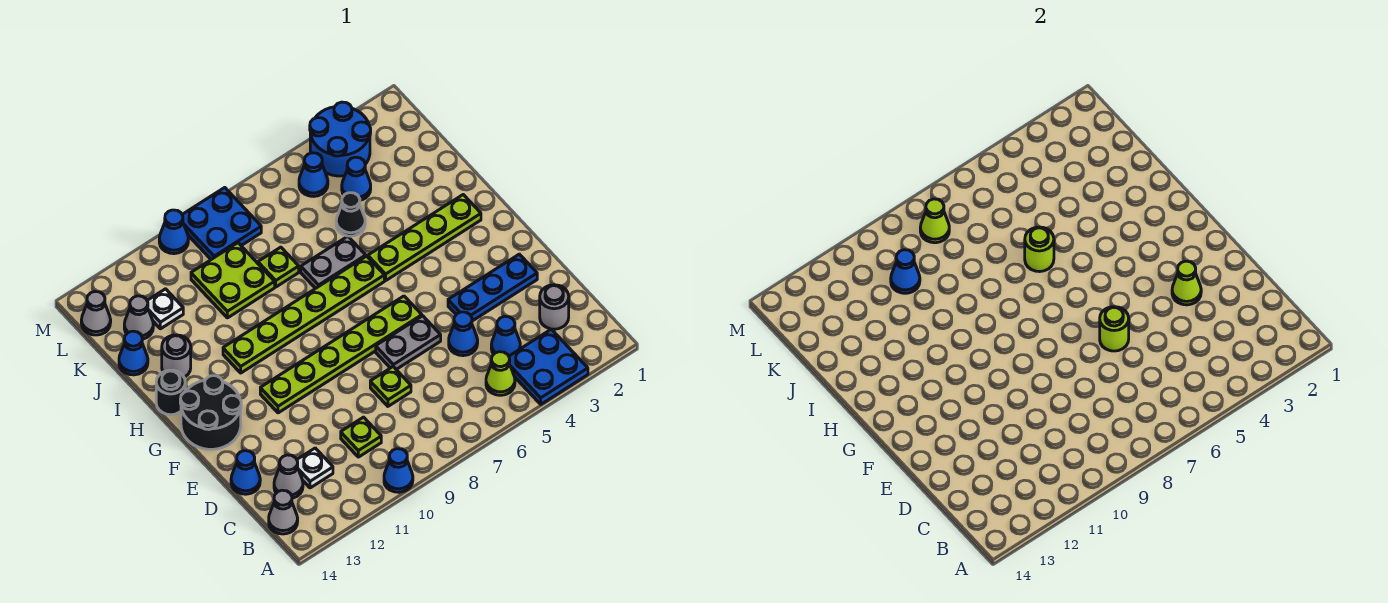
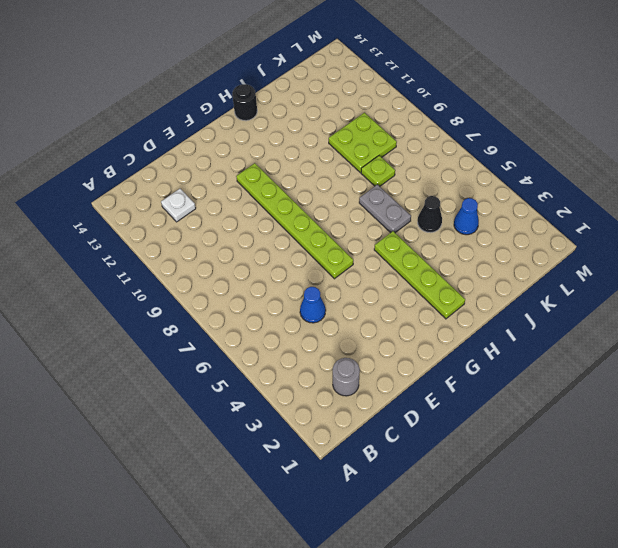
none -> blue 2x2 plate [509,329,588,404]
none -> blue 1x1 cone [384,449,413,492]
none -> lime 1x1 cone [486,352,515,395]
none -> grey 1x1 cone [269,490,298,534]

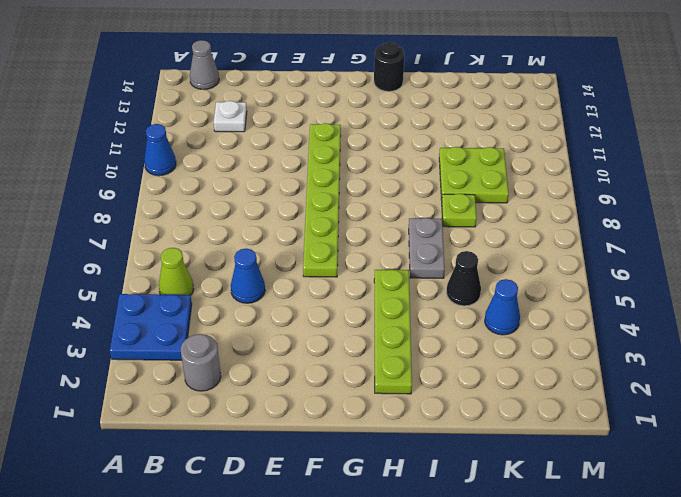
none -> blue 1x1 cone [491,316,520,356]
none -> lime 1x1 plate [341,417,381,457]
none -> grey 1x1 cone [274,455,303,498]
none -> lime 1x1 plate [370,367,411,406]

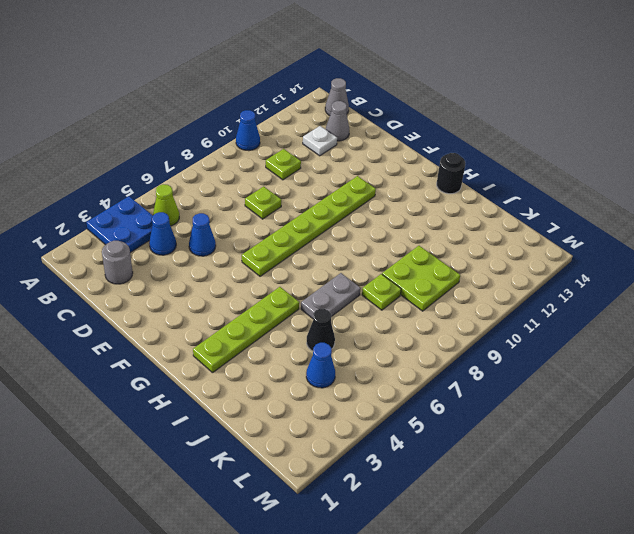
none -> blue 1x1 cone [231,451,260,494]
none -> blue 1x3 plate [448,254,537,321]
none -> grey 1x2 plate [376,316,441,369]
none -> black 2x2 round brick [180,376,241,449]

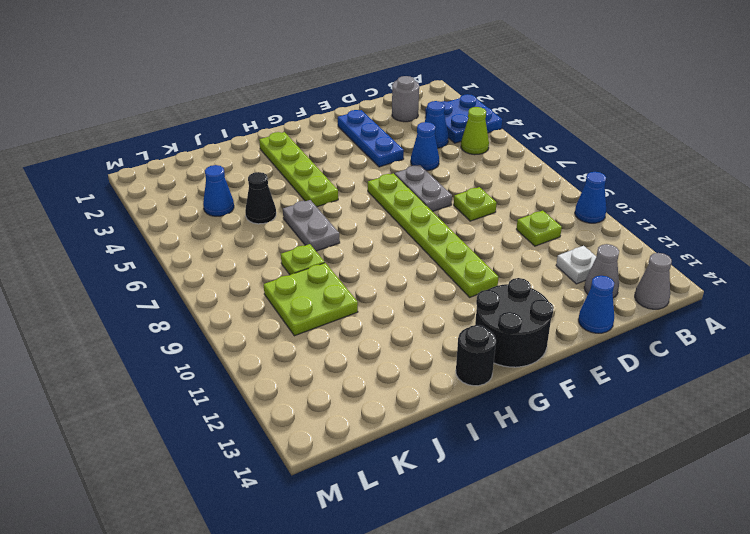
none -> lime 1x6 plate [223,256,384,373]
none -> grey 1x1 round brick [162,335,191,377]
none -> blue 1x1 cone [119,331,148,375]
none -> white 1x1 plate [147,289,183,329]

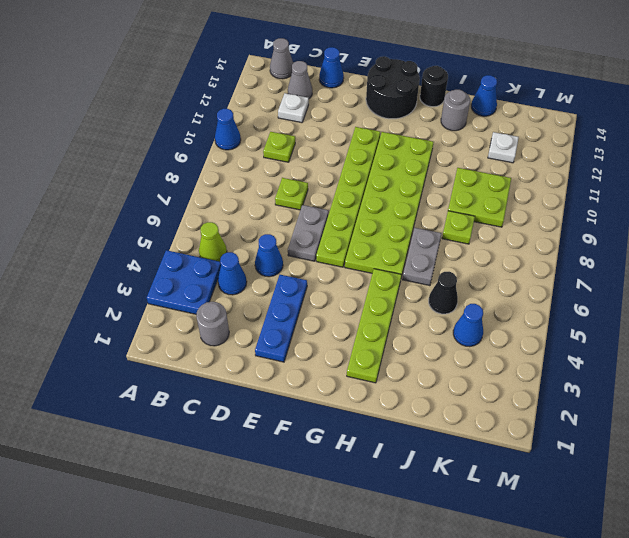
lime 2x6 plate [345,132,434,277] -> lime 1x6 plate [223,256,384,373]
none -> grey 1x1 cone [124,296,153,339]
none -> blue 2x2 round brick [310,102,371,176]
none -> blue 1x1 cone [299,153,328,196]
none -> blue 2x2 plate [182,188,261,259]

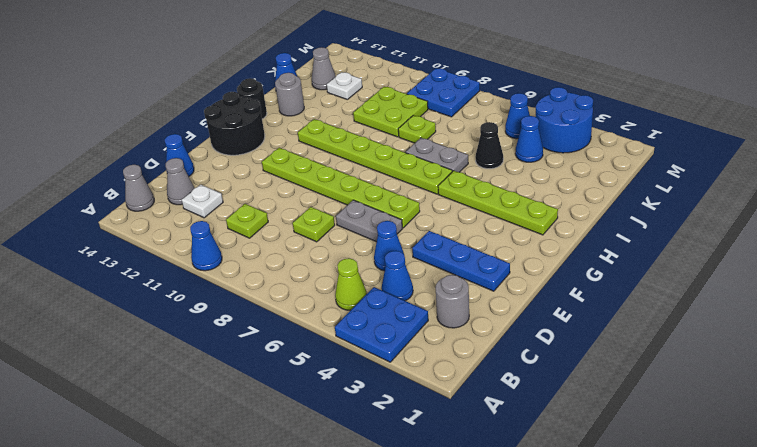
none -> grey 1x1 cone [81,292,111,335]
none -> blue 1x1 cone [159,210,188,254]
none -> lime 1x1 cone [1172,261,1201,305]
none -> lime 1x1 round brick [1100,307,1129,351]

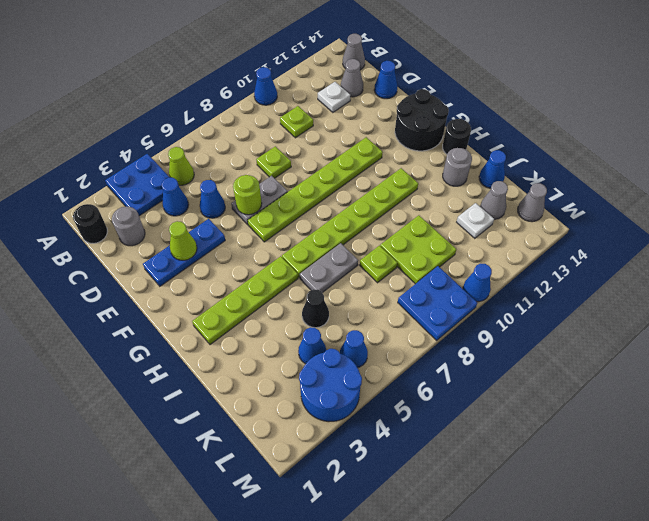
black 1x1 round brick [73,204,107,243] -> none
none -> lime 1x1 round brick [1025,227,1054,272]
none -> blue 1x1 cone [891,250,920,293]
none -> lime 1x1 cone [920,199,949,243]

